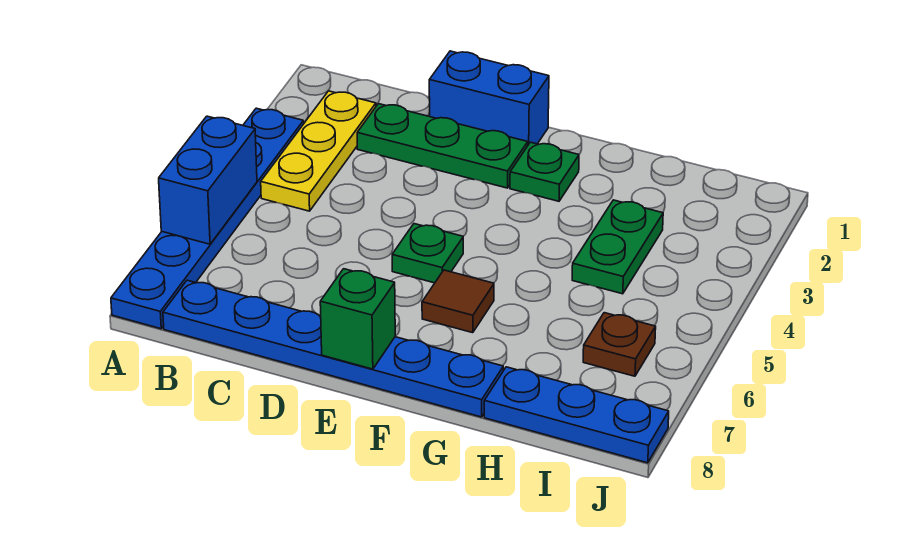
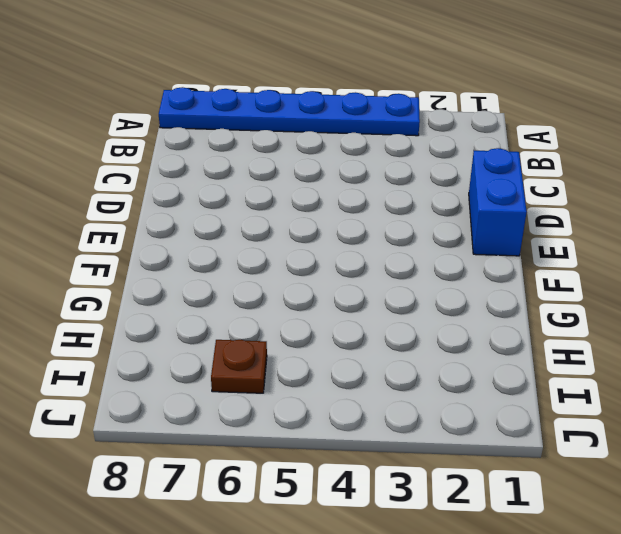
none -> yellow 1x3 plate [261,91,376,211]
none -> blue 1x6 plate [163,280,503,417]
none -> green 1x3 plate [357,104,528,188]

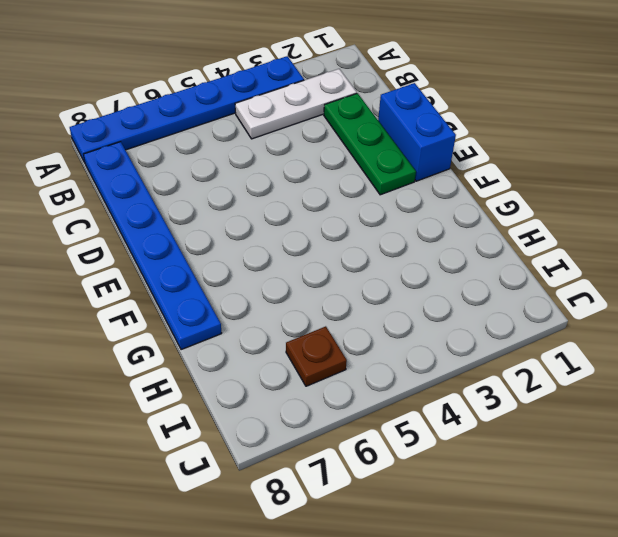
white 1x3 plate [235,69,357,139] -> yellow 1x3 plate [261,91,376,211]
none -> green 1x1 plate [392,224,463,283]
none -> green 1x1 plate [510,142,579,201]
none -> brown 1x1 tile [422,270,494,333]

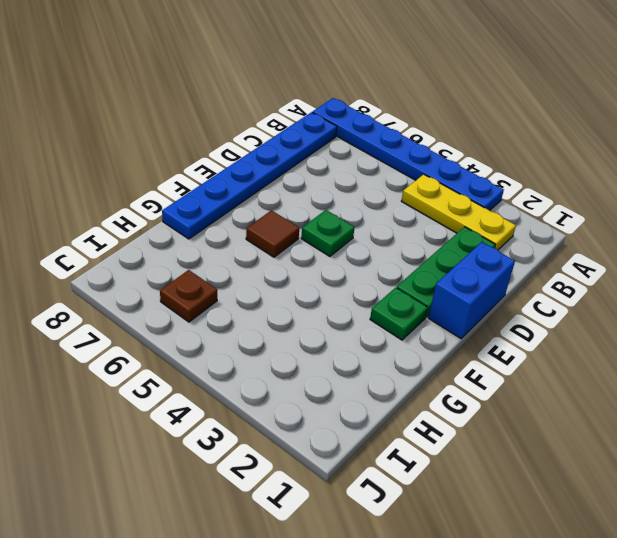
none -> green 1x2 plate [572,200,663,294]
none -> blue 1x3 plate [484,367,669,463]
none -> blue 1x2 brick [159,116,257,244]

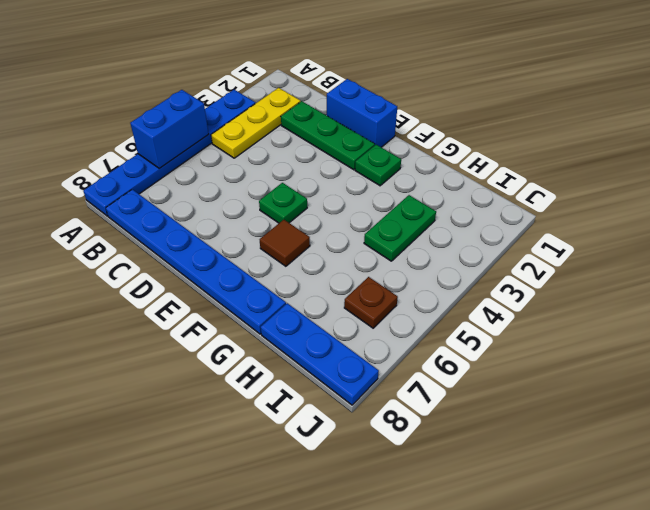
none -> green 1x1 brick [320,269,395,369]

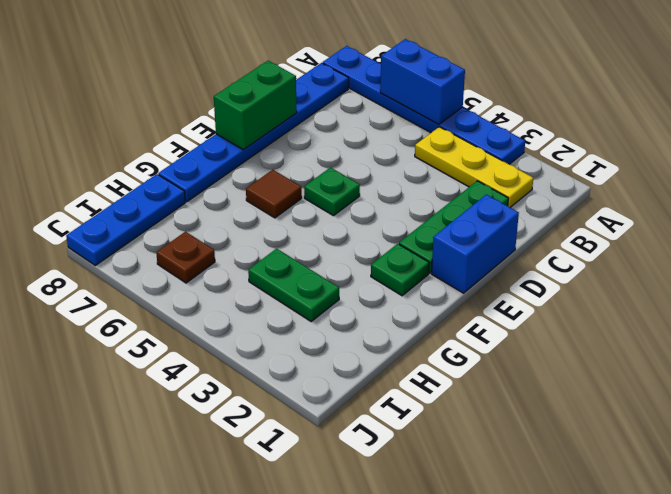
green 1x2 brick [214,61,297,150] -> green 1x1 brick [320,269,395,369]

